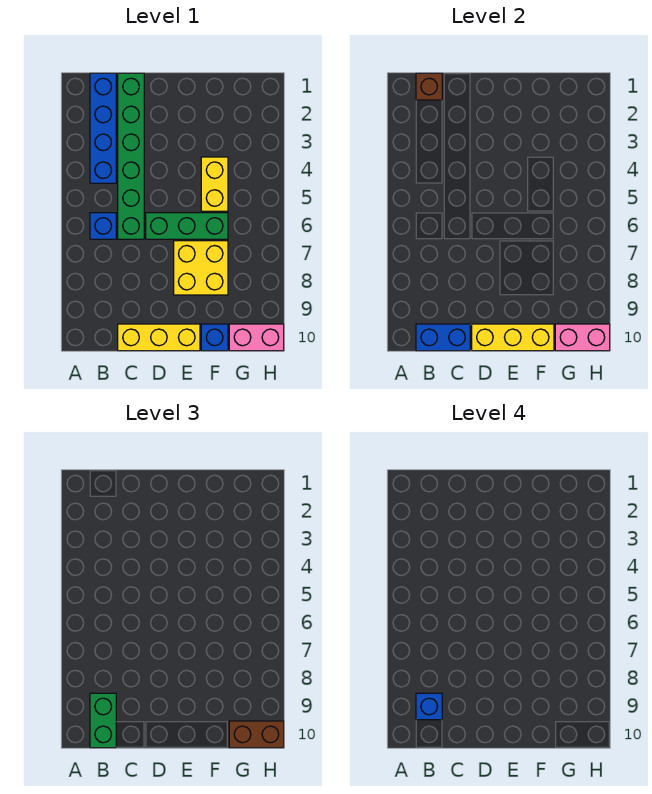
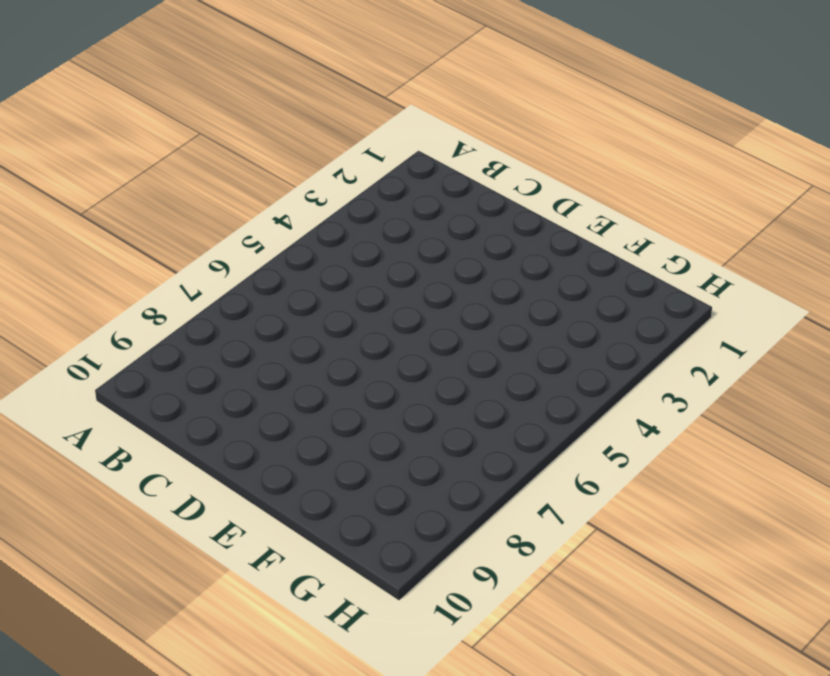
none -> blue 1x4 brick [90,73,116,183]
none -> blue 1x1 brick [90,213,116,239]
none -> green 1x6 brick [118,73,144,239]

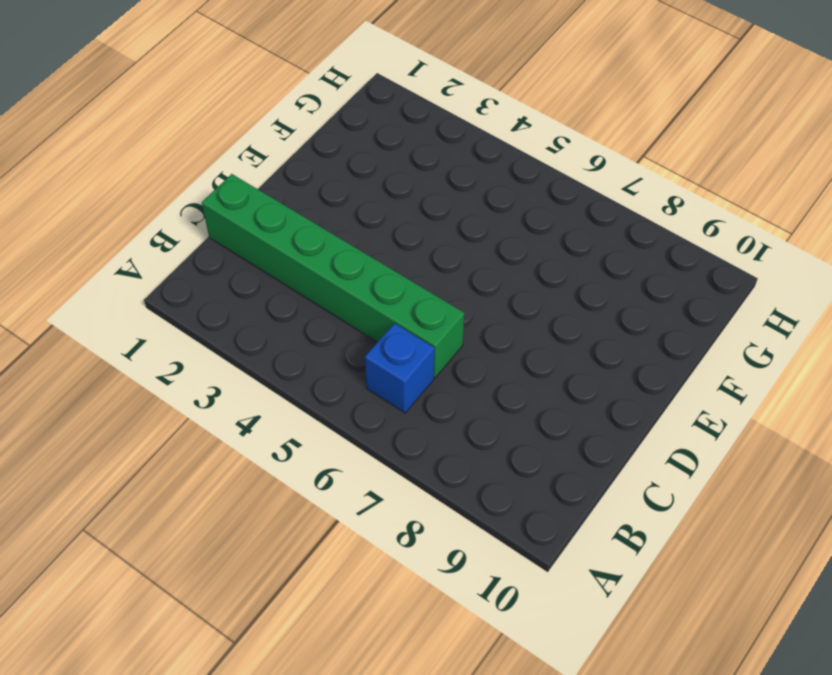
none -> blue 1x4 brick [90,73,116,183]
none -> yellow 1x3 brick [118,324,200,351]
none -> green 1x3 brick [146,213,228,239]

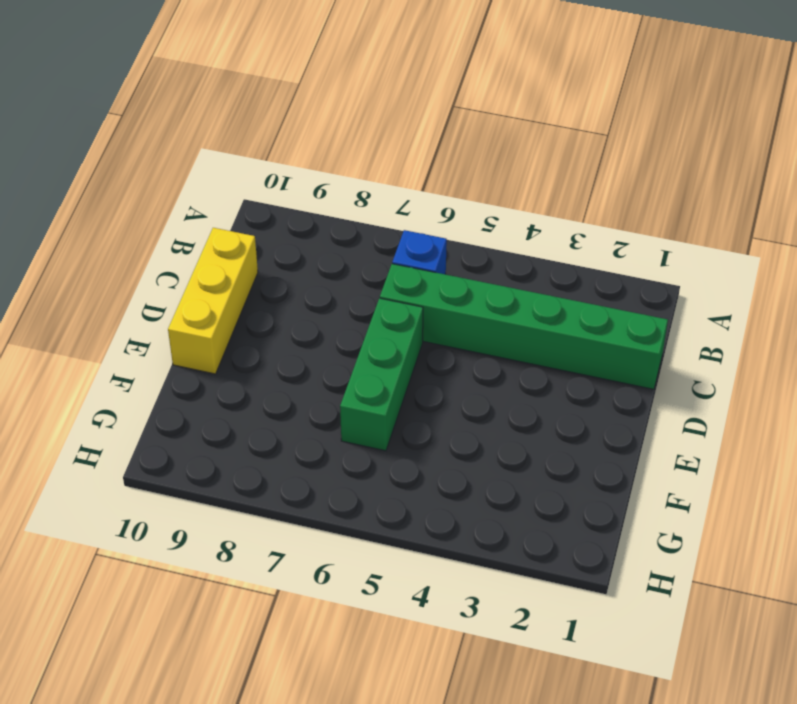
none -> blue 1x4 brick [90,73,116,183]
none -> yellow 2x2 brick [174,241,228,295]
none -> yellow 1x2 brick [201,157,228,211]

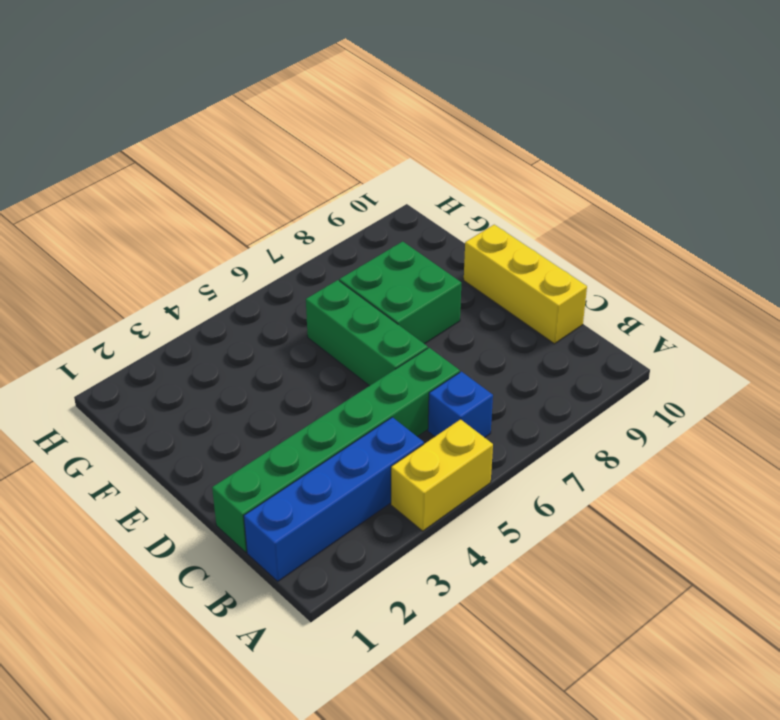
yellow 1x2 brick [391,419,493,531] -> yellow 1x2 brick moved to [201,157,228,211]
green 2x2 brick [339,241,461,344] -> yellow 2x2 brick [174,241,228,295]
none -> blue 1x1 brick [201,324,228,351]
none -> pink 1x2 brick [229,324,284,351]
none -> brown 1x1 brick [416,73,442,100]

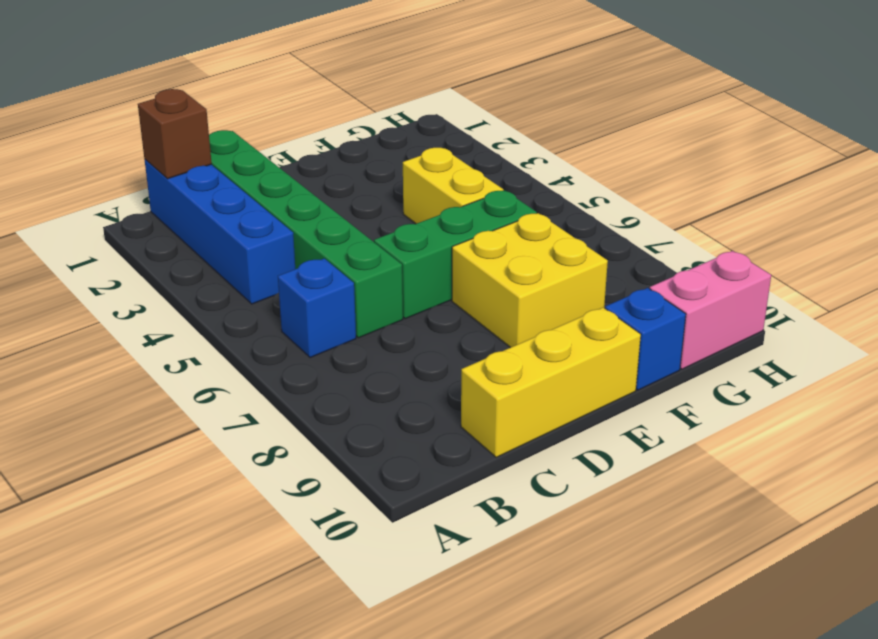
none -> blue 1x2 brick [416,324,470,351]
none -> yellow 1x3 brick [472,324,554,351]
none -> pink 1x2 brick [555,324,610,351]

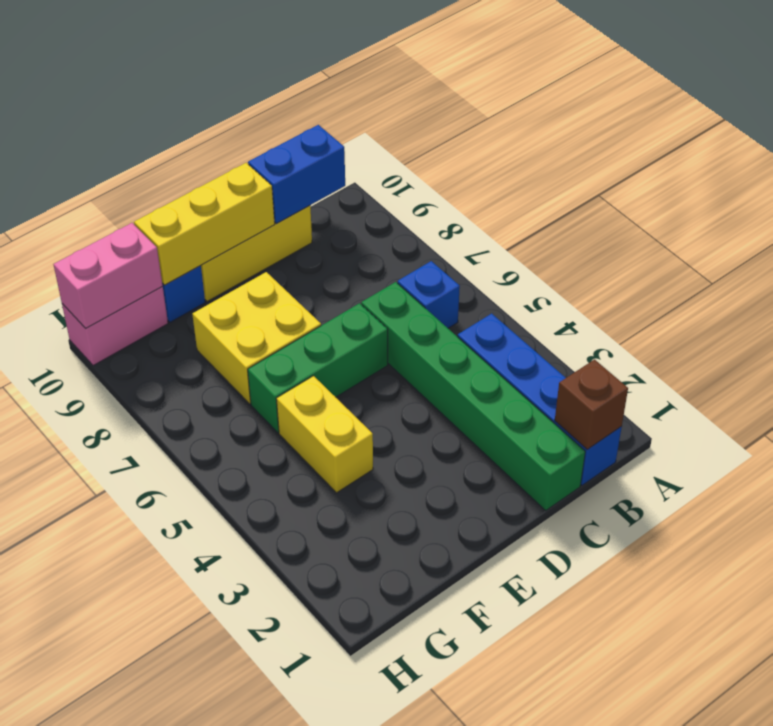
none -> green 1x2 brick [90,693,116,748]
none -> brown 1x2 brick [229,721,284,748]
none -> blue 1x1 brick [416,693,442,720]

